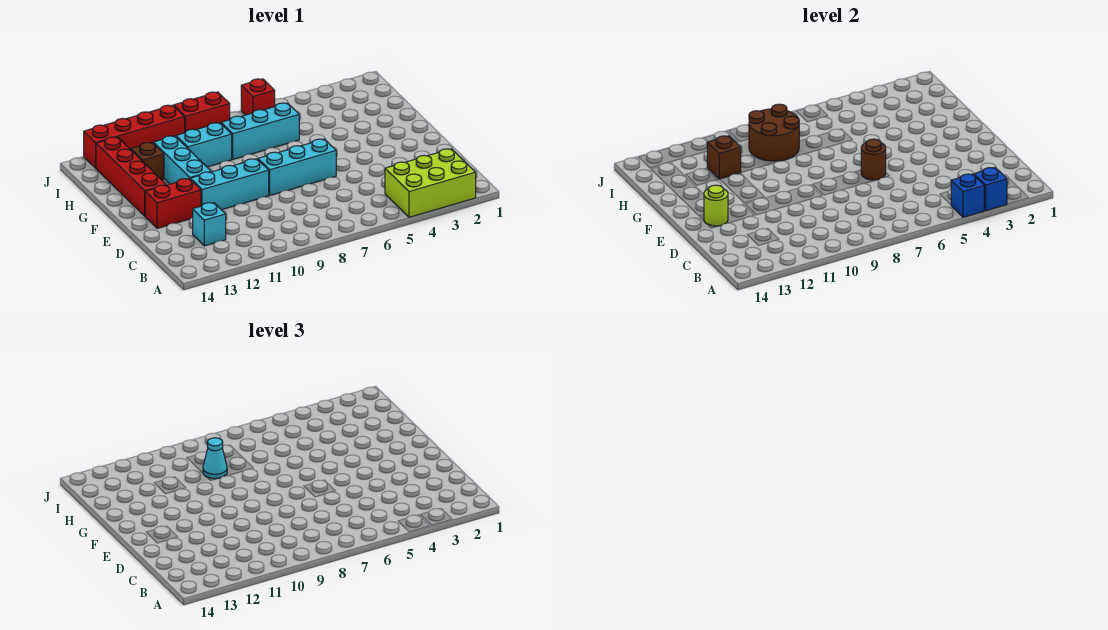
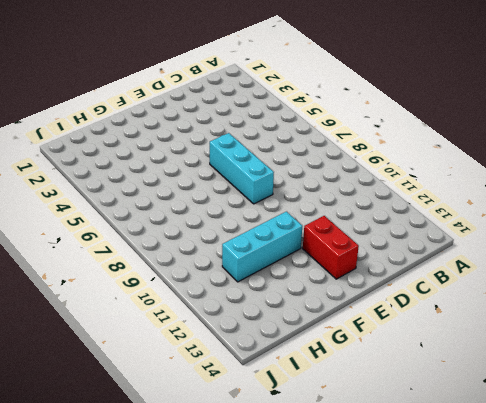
none -> lime 2x3 brick [385,149,476,217]
none -> cyan 1x1 brick [193,203,226,246]
none -> cyan 1x3 brick [190,159,269,210]

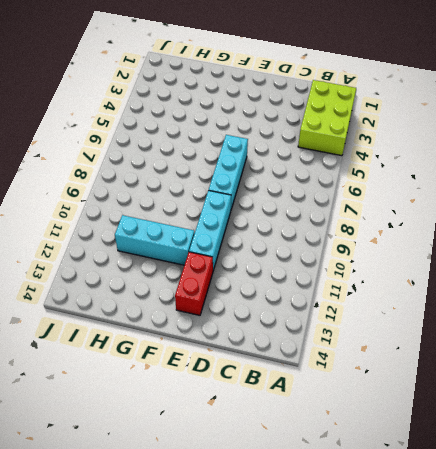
none -> cyan 1x1 brick [193,203,226,246]
none -> red 1x4 brick [96,137,166,216]
none -> cyan 1x3 brick [221,103,299,159]

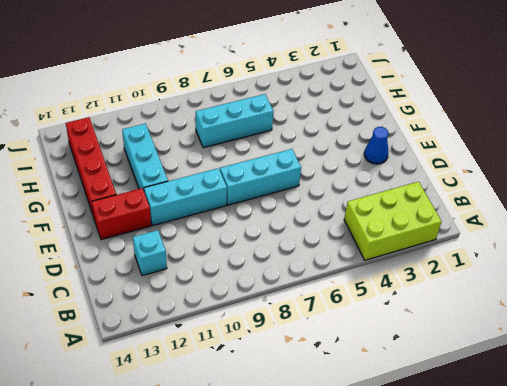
blue 1x1 cone [364,127,389,164] -> none
none -> cyan 1x2 brick [176,123,232,167]
none -> brown 1x1 brick [131,143,164,180]
none -> red 1x1 brick [241,79,275,115]

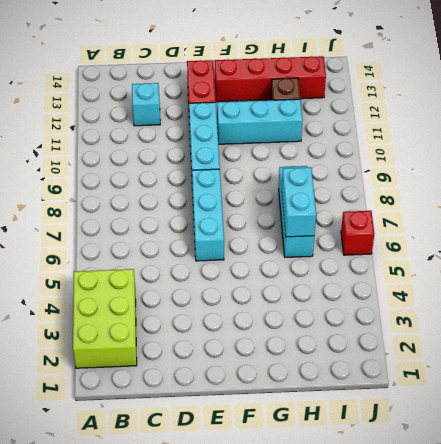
cyan 1x2 brick [282,167,316,237] -> cyan 1x2 brick moved to [176,123,232,167]
none -> red 1x2 brick [174,92,230,132]
none -> red 1x4 brick [84,105,185,168]
none -> blue 1x1 brick [974,168,1007,211]

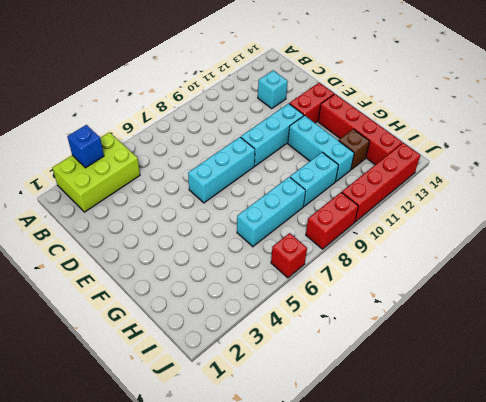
none -> blue 1x1 brick [951,174,984,217]
none -> brown 1x1 round brick [861,139,886,180]
none -> lime 1x1 round brick [704,185,728,226]

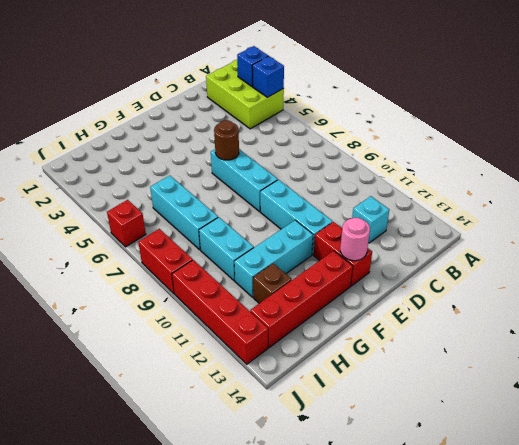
pink 1x1 round brick [340,218,370,261] -> lime 1x1 round brick [704,185,728,226]
none -> brown 2x2 round brick [749,104,799,161]
none -> brown 1x1 brick [707,136,741,179]
none -> cyan 1x1 cone [203,438,227,479]

